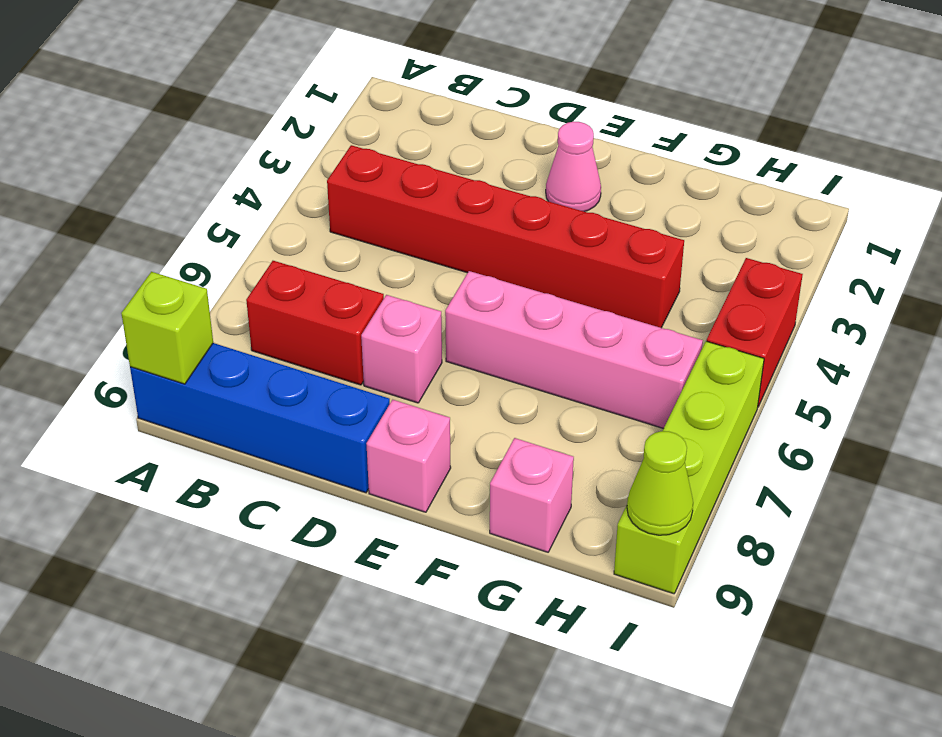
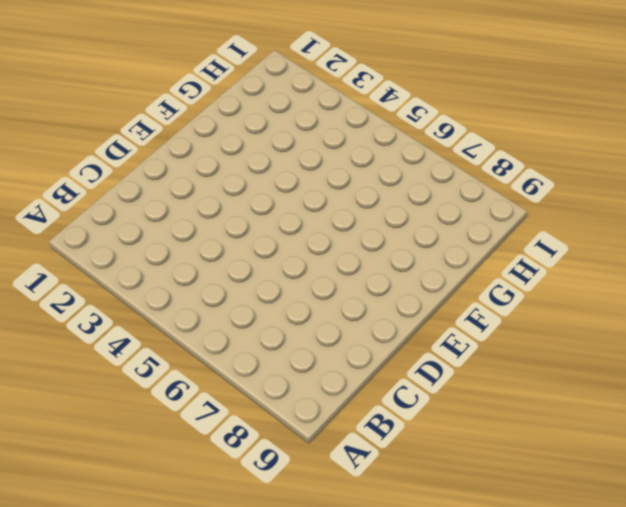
none -> blue 1x4 brick [130,343,390,493]
none -> red 1x6 brick [327,145,684,328]
none -> red 1x2 brick [246,261,384,385]

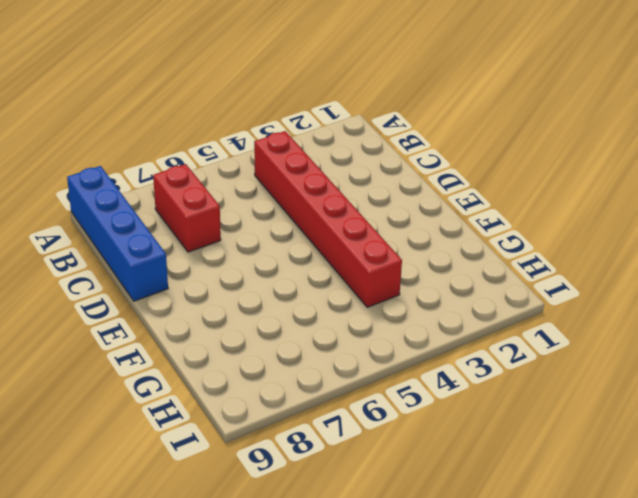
none -> pink 1x1 brick [361,295,442,403]
none -> pink 1x1 cone [546,122,601,212]
none -> pink 1x4 brick [445,271,703,429]

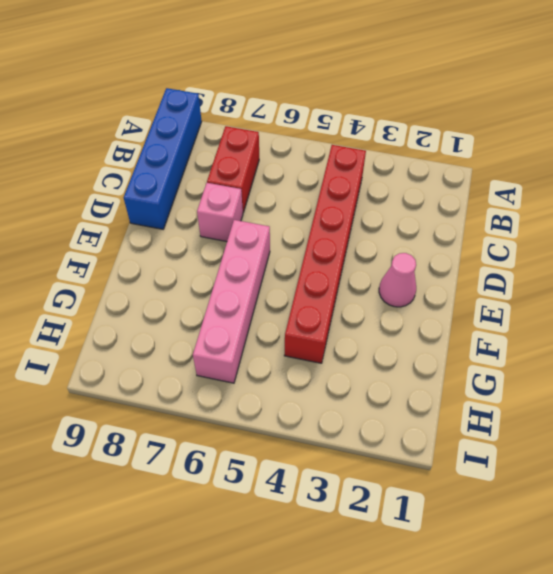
none -> pink 1x1 brick [366,400,451,512]
none -> pink 1x1 brick [490,438,574,552]
none -> red 1x2 brick [707,258,803,406]

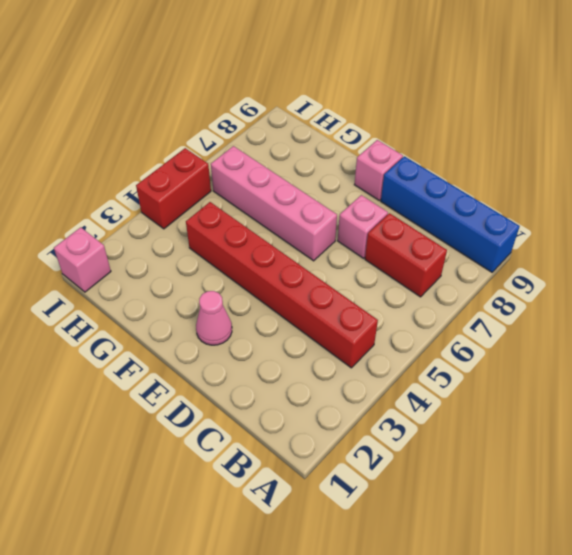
pink 1x1 brick [54,227,111,292] -> pink 1x1 brick moved to [490,438,574,552]
none -> lime 1x4 brick [614,341,764,594]
none -> lime 1x1 brick [121,272,213,384]
none -> lime 1x1 cone [627,431,693,535]

